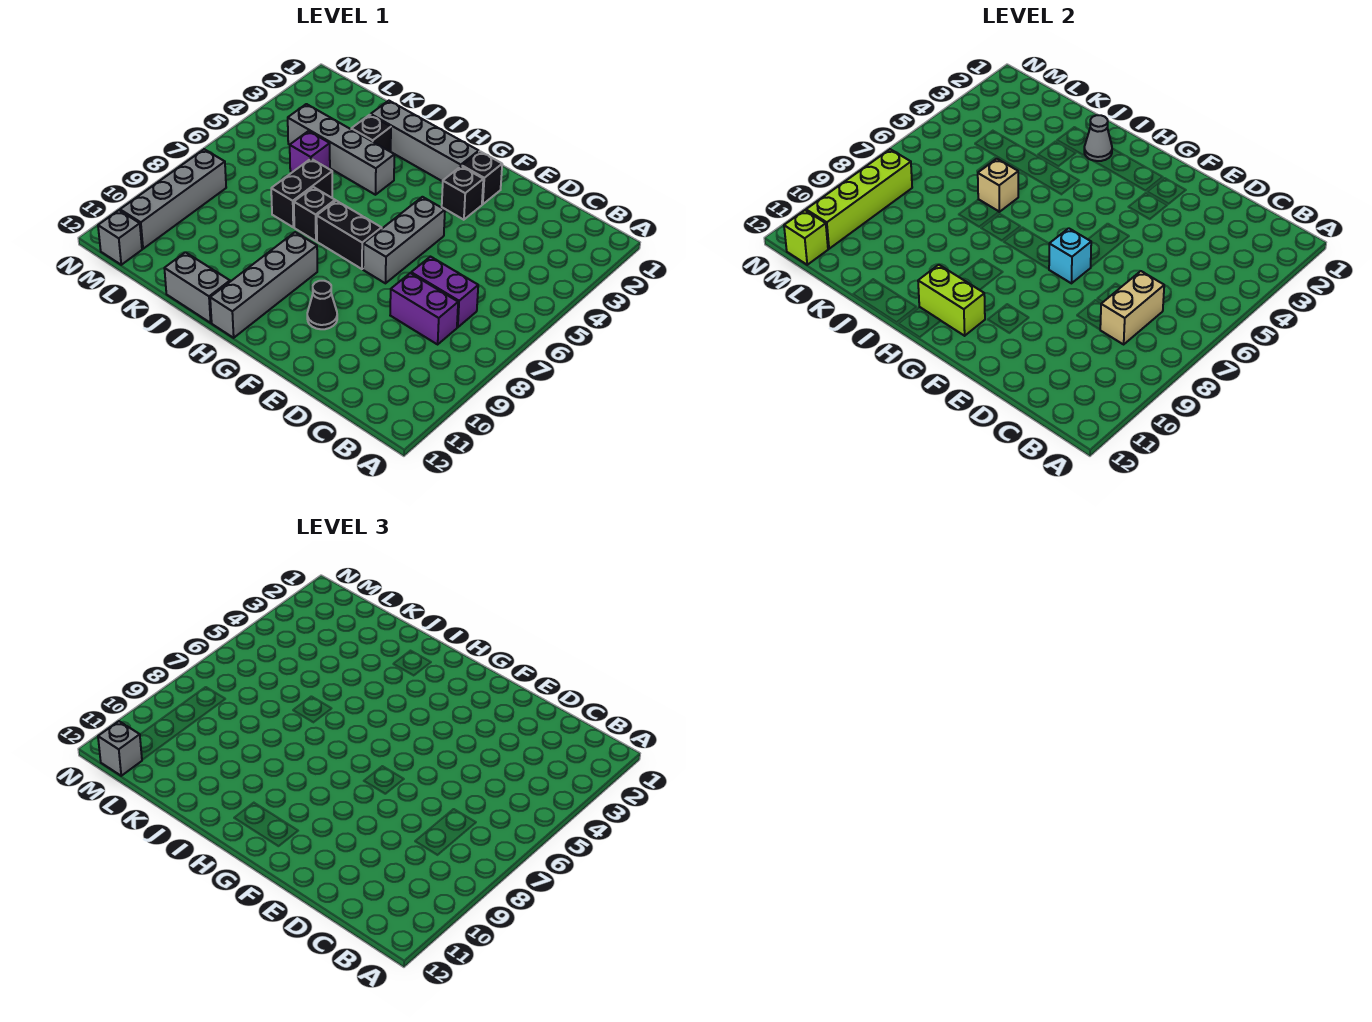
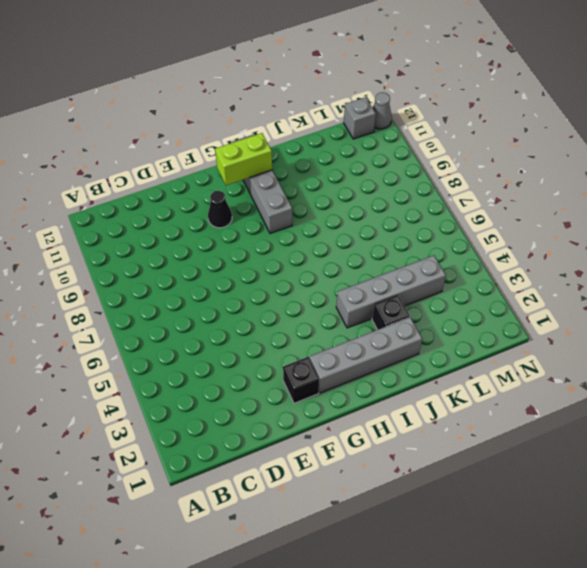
grey 1x1 cone [373,92,392,129] -> grey 1x1 cone moved to [1084,115,1112,161]
none -> purple 1x2 brick [411,257,478,327]
none -> purple 1x2 brick [390,273,458,344]
none -> black 1x1 brick [442,166,483,220]

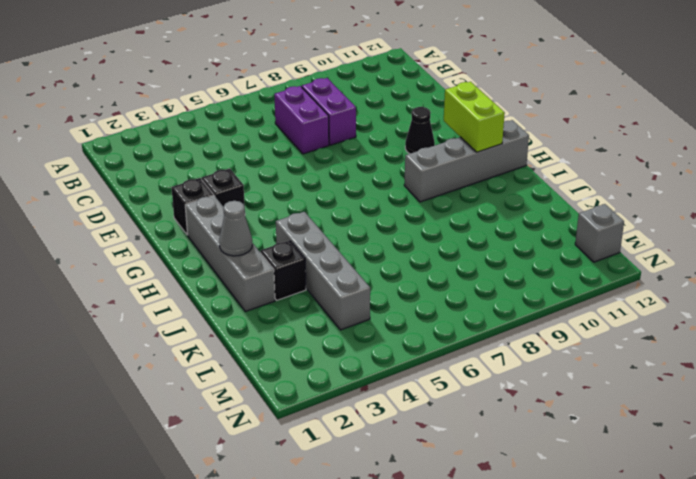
none -> grey 1x3 brick [363,197,445,283]
none -> black 1x2 brick [317,201,382,269]
none -> black 1x1 brick [294,187,335,241]

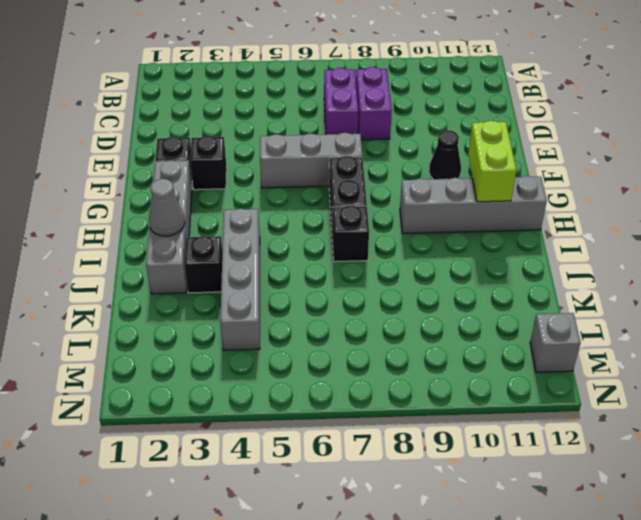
none -> grey 1x2 brick [164,252,230,323]
none -> black 1x2 brick [271,159,332,227]
none -> purple 1x1 brick [290,131,330,172]

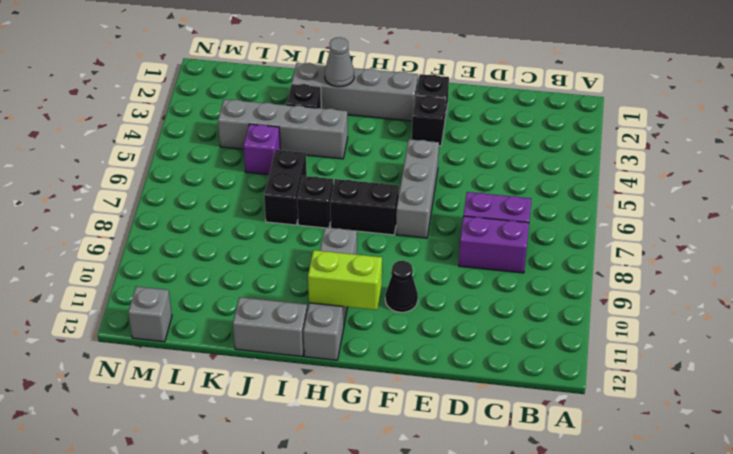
none -> grey 1x4 brick [120,149,226,249]
none -> tan 1x2 brick [1100,271,1164,344]
none -> cyan 1x1 brick [1049,228,1091,283]

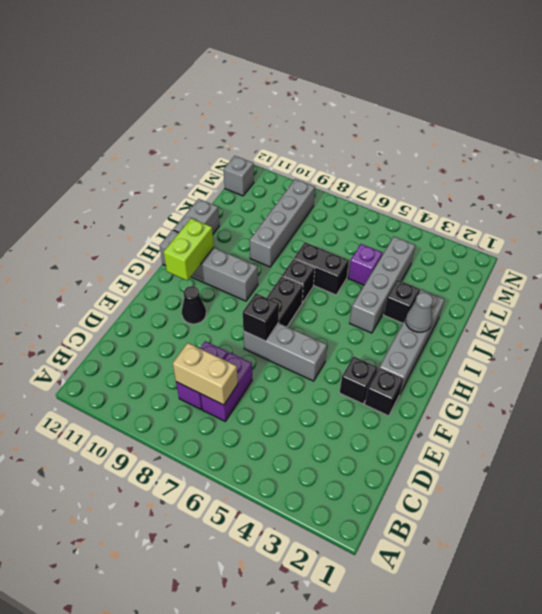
black 1x1 brick [243,293,279,341] -> cyan 1x1 brick [1049,228,1091,283]
grey 1x4 brick [250,179,315,267] -> grey 1x4 brick turned to [120,149,226,249]
none -> tan 1x1 brick [978,159,1018,212]
none -> lime 1x4 brick [806,149,912,249]
none -> lime 1x1 brick [784,210,828,265]

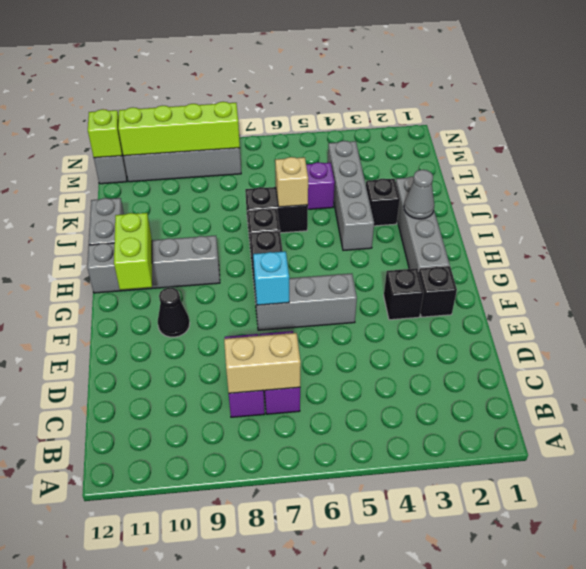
none -> grey 1x1 brick [98,721,142,776]

